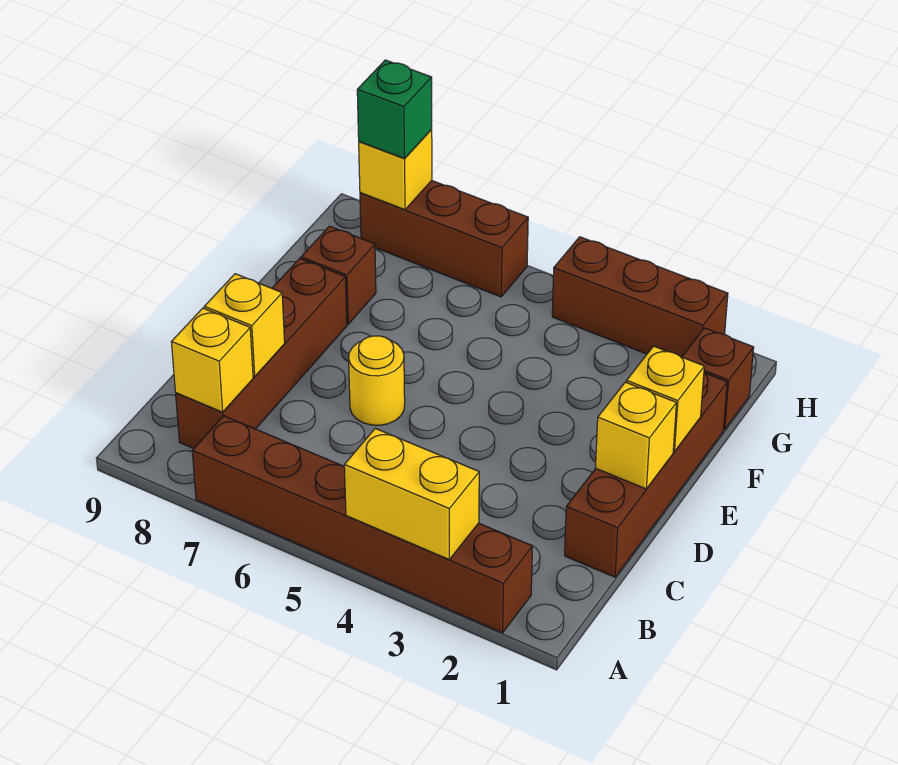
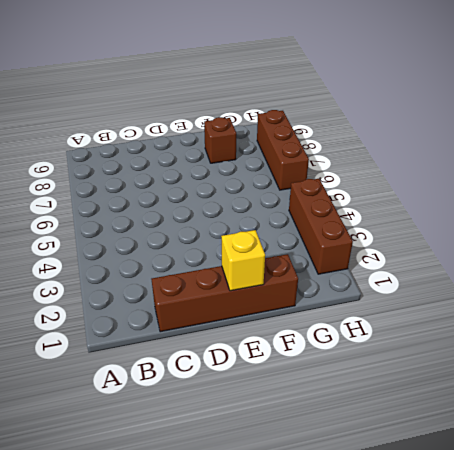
none -> brown 1x6 brick [192,416,532,633]
none -> brown 1x4 brick [176,259,347,449]
none -> yellow 1x1 round brick [349,336,405,425]

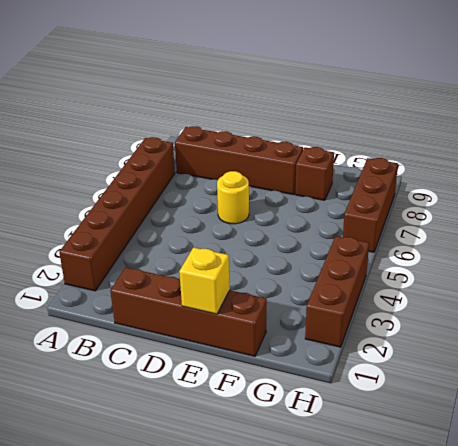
none -> brown 1x1 brick [682,328,754,429]
none -> yellow 1x2 brick [344,429,479,559]
none -> yellow 1x1 brick [171,308,253,412]

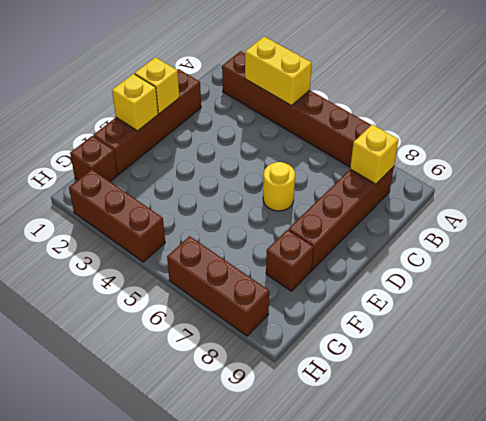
none -> yellow 1x1 brick [204,274,285,377]
none -> yellow 1x1 brick [359,130,432,210]
none -> green 1x1 brick [357,60,432,159]

